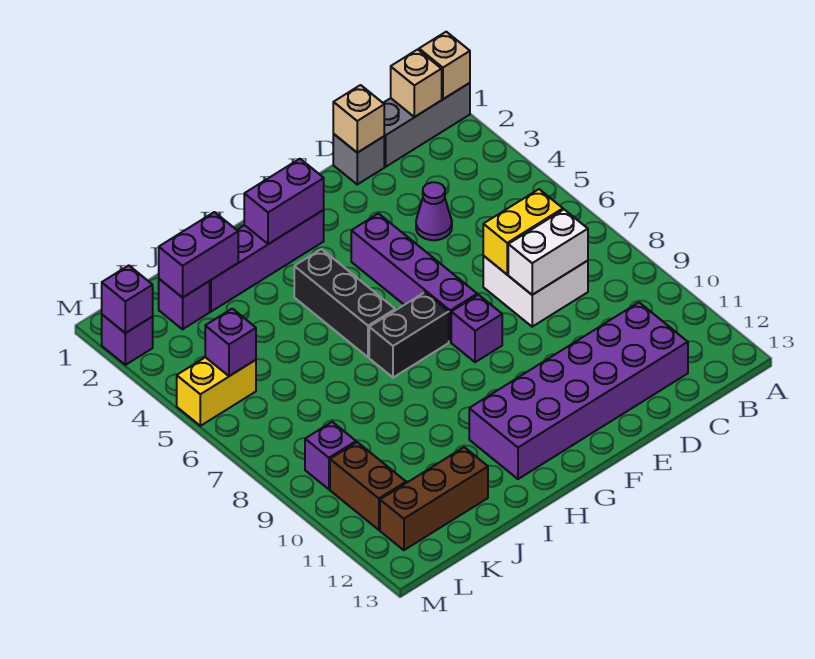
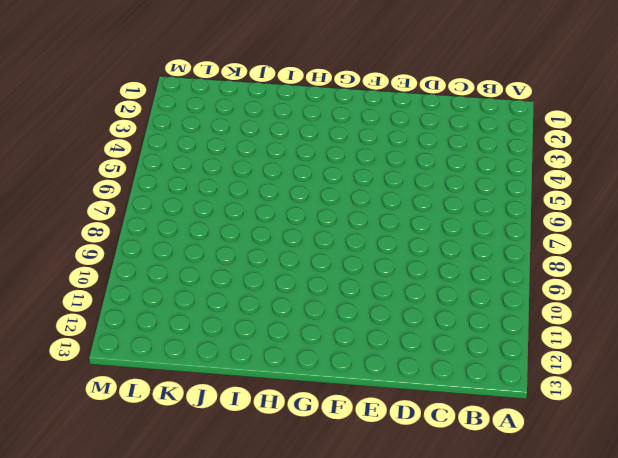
none -> grey 1x3 brick [384,83,470,167]
none -> white 2x2 brick [483,256,588,327]
none -> purple 2x6 brick [469,303,688,479]

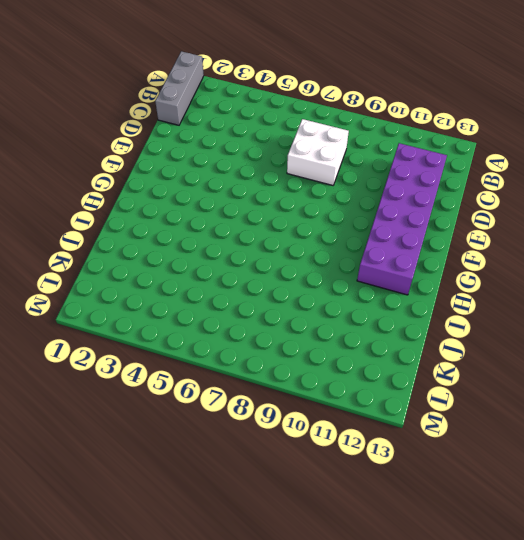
none -> grey 1x1 brick [333,134,384,184]
none -> purple 1x1 cone [416,182,452,240]
none -> purple 1x4 brick [351,214,477,342]

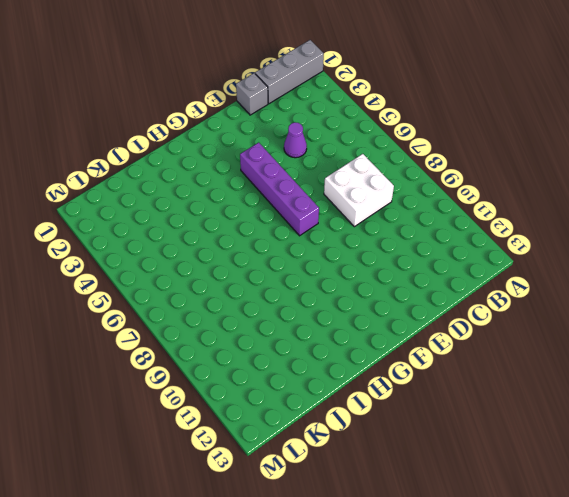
none -> purple 2x6 brick [469,303,688,479]
none -> purple 1x1 brick [451,295,502,362]
none -> purple 1x4 brick [210,210,324,312]

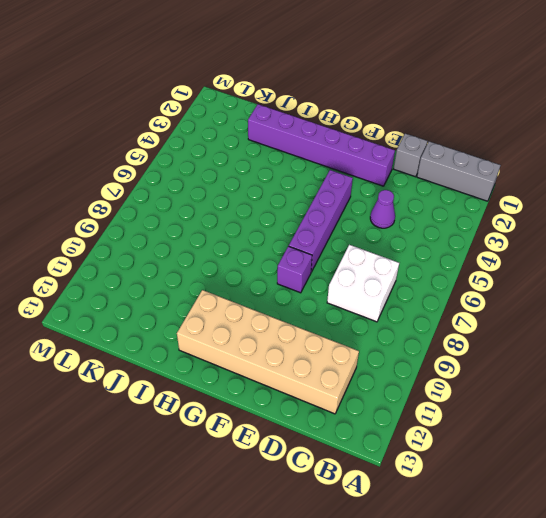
tan 2x6 brick [177,290,359,414] -> purple 2x6 brick [469,303,688,479]
purple 1x6 brick [248,104,395,186] -> purple 1x4 brick [210,210,324,312]
none -> black 1x2 brick [369,292,449,378]
none -> black 1x3 brick [294,249,395,357]
none -> brown 1x3 brick [380,447,488,550]

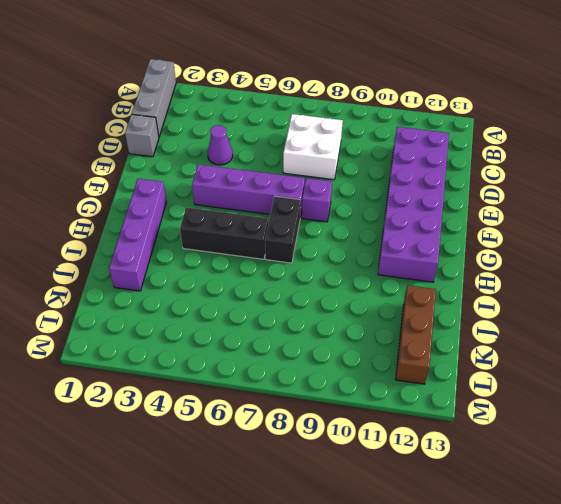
none -> purple 1x1 brick [159,279,210,329]
none -> yellow 1x2 brick [177,357,256,426]
none -> purple 1x1 brick [305,422,356,489]

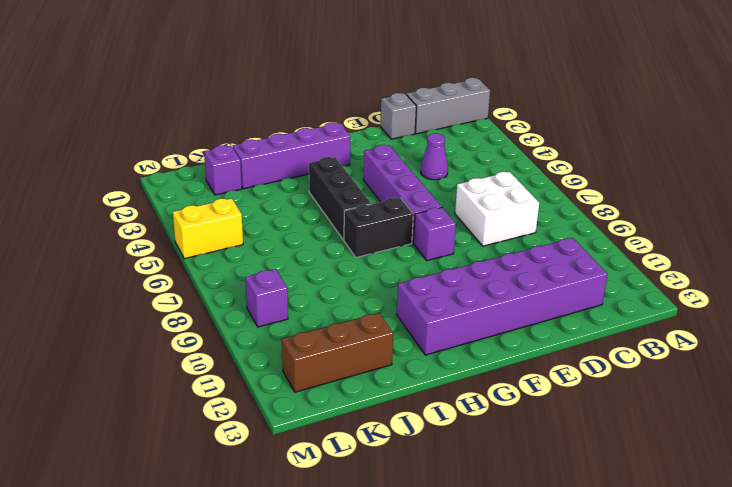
none -> brown 1x2 brick [330,442,406,530]
none -> purple 1x1 brick [102,315,153,365]
none -> tan 1x1 brick [419,32,470,99]

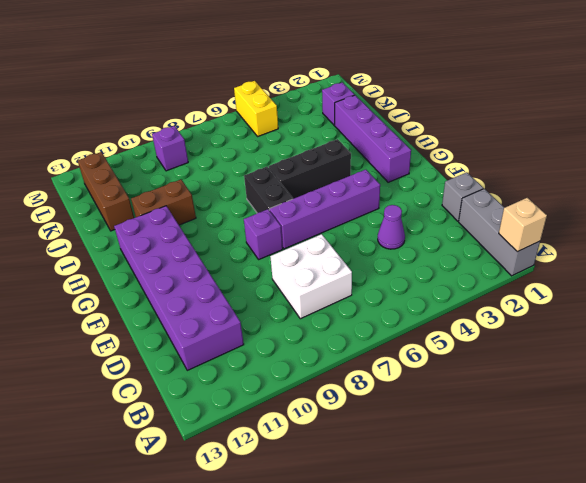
brown 1x2 brick [131,180,196,225] -> brown 1x2 brick moved to [330,442,406,530]
none -> purple 1x1 brick [102,315,153,365]
none -> tan 1x1 brick [391,49,442,117]
none -> yellow 1x2 brick [483,189,563,274]

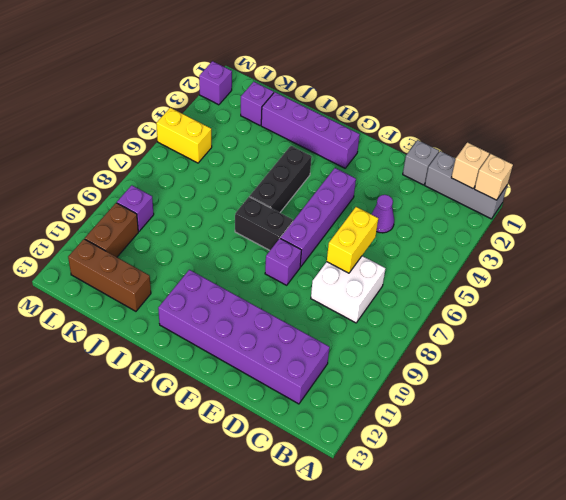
yellow 1x2 brick [327,207,378,273] -> yellow 1x2 brick turned to [483,189,563,274]
none -> white 1x2 brick [508,210,588,295]
none -> tan 1x1 brick [333,85,384,153]
none -> purple 1x2 brick [244,159,324,244]

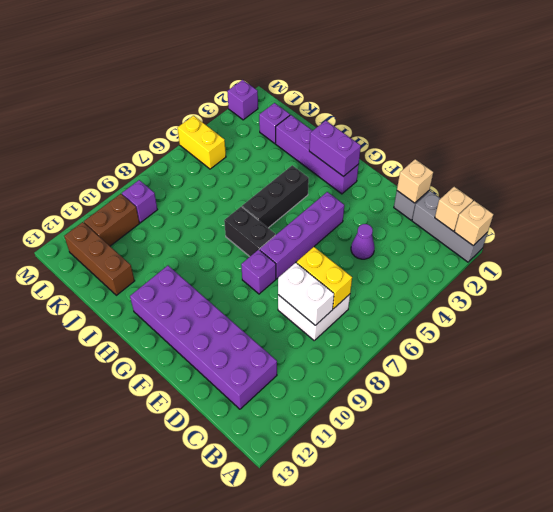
none -> purple 1x2 brick [159,212,238,298]
none -> purple 1x1 brick [205,309,256,376]
none -> purple 1x1 brick [102,265,153,333]

